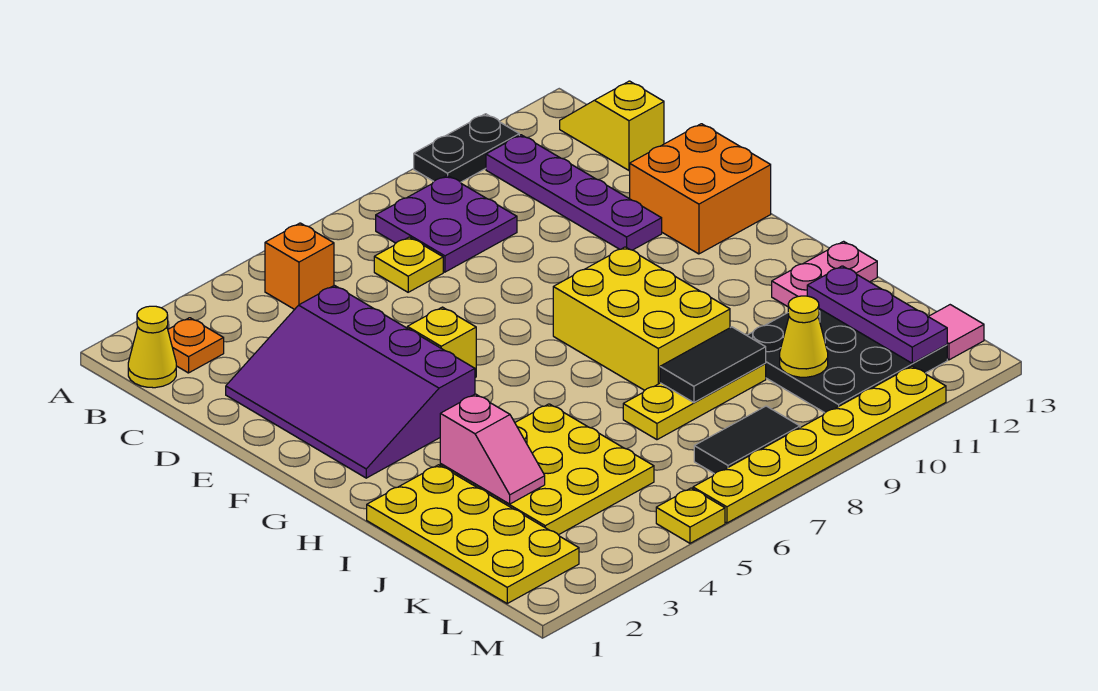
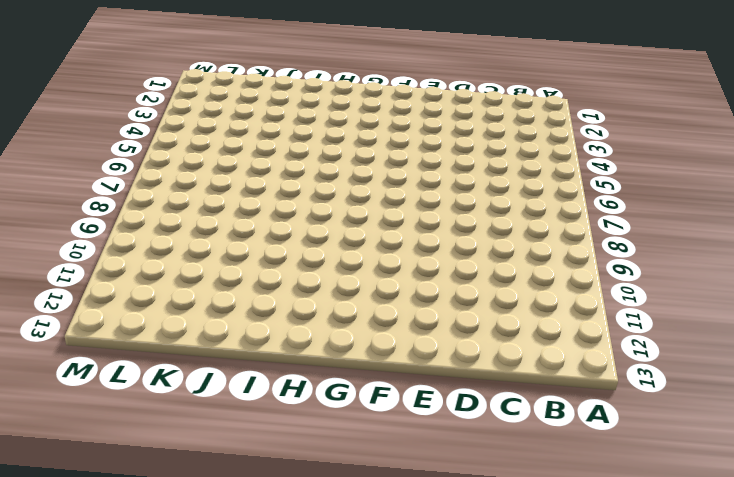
none -> black 1x2 plate [414,114,519,182]
none -> yellow 1x1 cone [128,306,176,388]
none -> orange 1x1 plate [168,318,224,373]

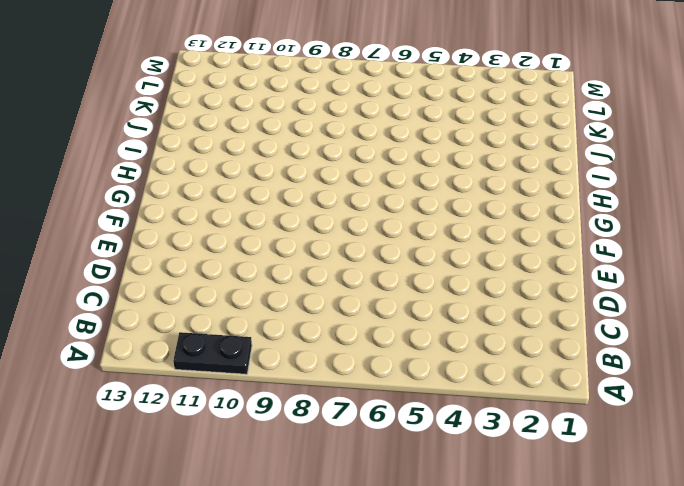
none -> yellow 1x1 cone [128,306,176,388]
none -> orange 1x1 plate [168,318,224,373]
none -> orange 1x1 brick [265,223,334,310]

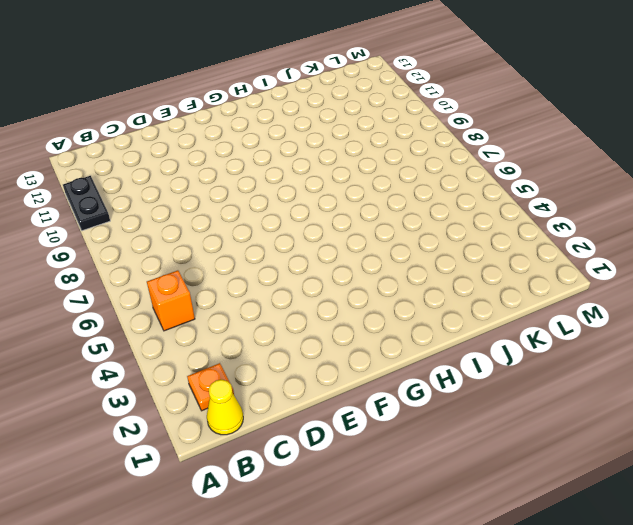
none -> purple 2x2 plate [376,175,517,272]
none -> purple 1x4 plate [486,135,662,250]
none -> yellow 1x2 slope [560,81,664,171]

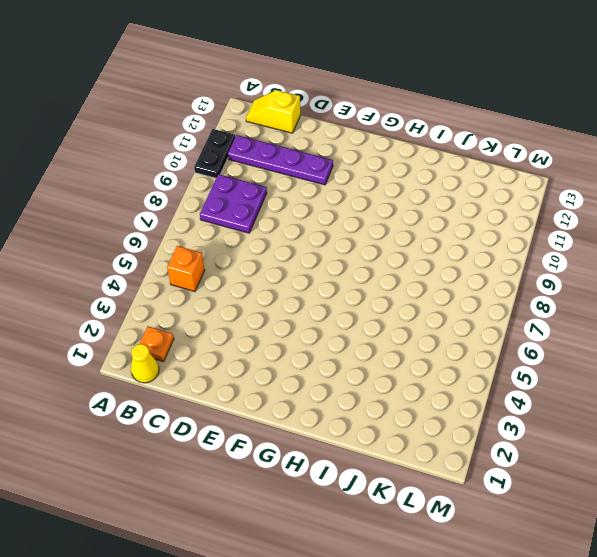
none -> yellow 1x1 plate [374,237,443,292]
none -> purple 3x4 slope [226,285,475,478]
none -> orange 2x2 brick [630,124,771,254]

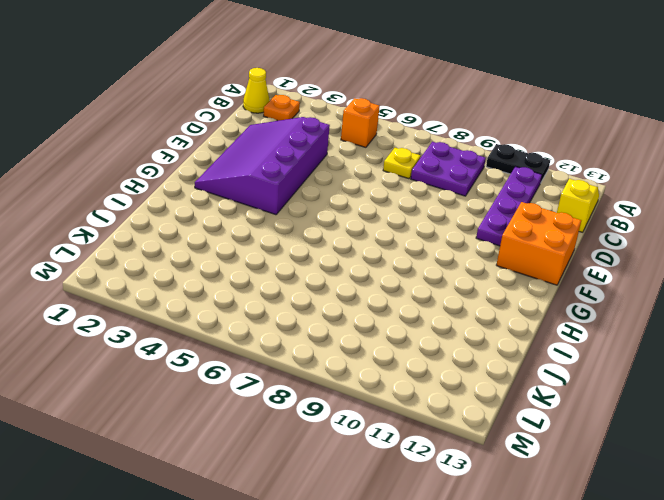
none -> yellow 1x1 brick [407,307,476,377]
none -> yellow 2x3 brick [553,247,730,390]
none -> yellow 2x4 plate [367,465,579,603]

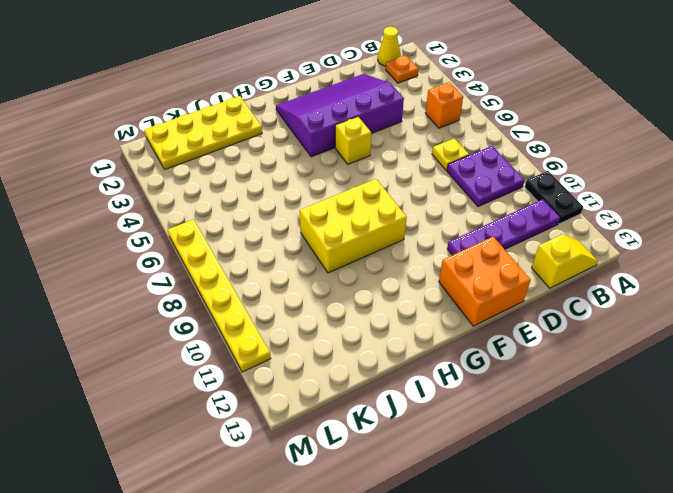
none -> yellow 3x3 plate [440,404,654,535]
none -> pink 1x2 plate [772,241,877,307]
none -> yellow 1x3 plate [623,363,766,440]

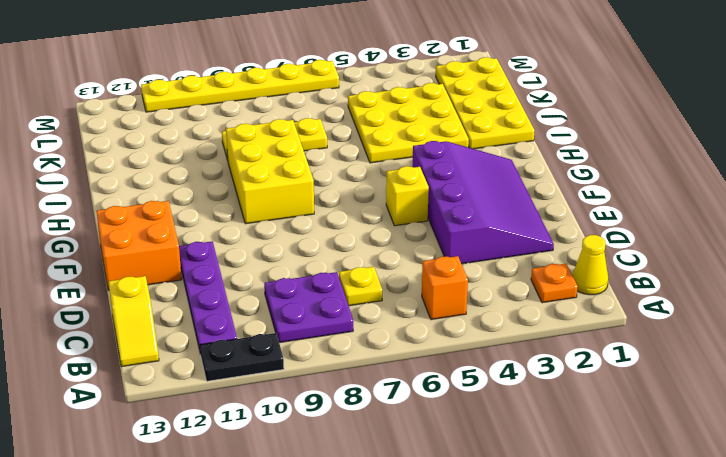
none -> pink 1x2 plate [772,241,877,307]
none -> black 3x3 plate [747,309,947,413]
none -> black 1x2 tile [694,406,800,474]

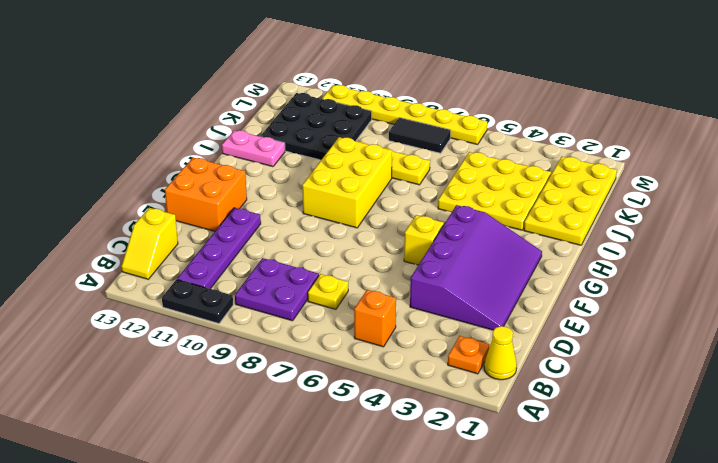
none -> pink 1x1 tile [929,305,984,360]
none -> yellow 1x1 plate [656,488,725,543]
none -> pink 1x2 slope [440,394,545,504]

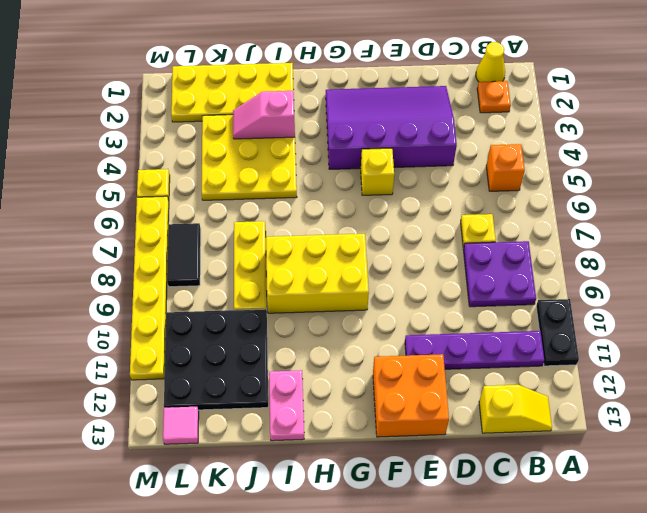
none -> black 1x2 tile [660,327,766,403]
none -> purple 1x3 plate [807,266,947,363]
none -> yellow 1x1 cone [780,296,828,377]

